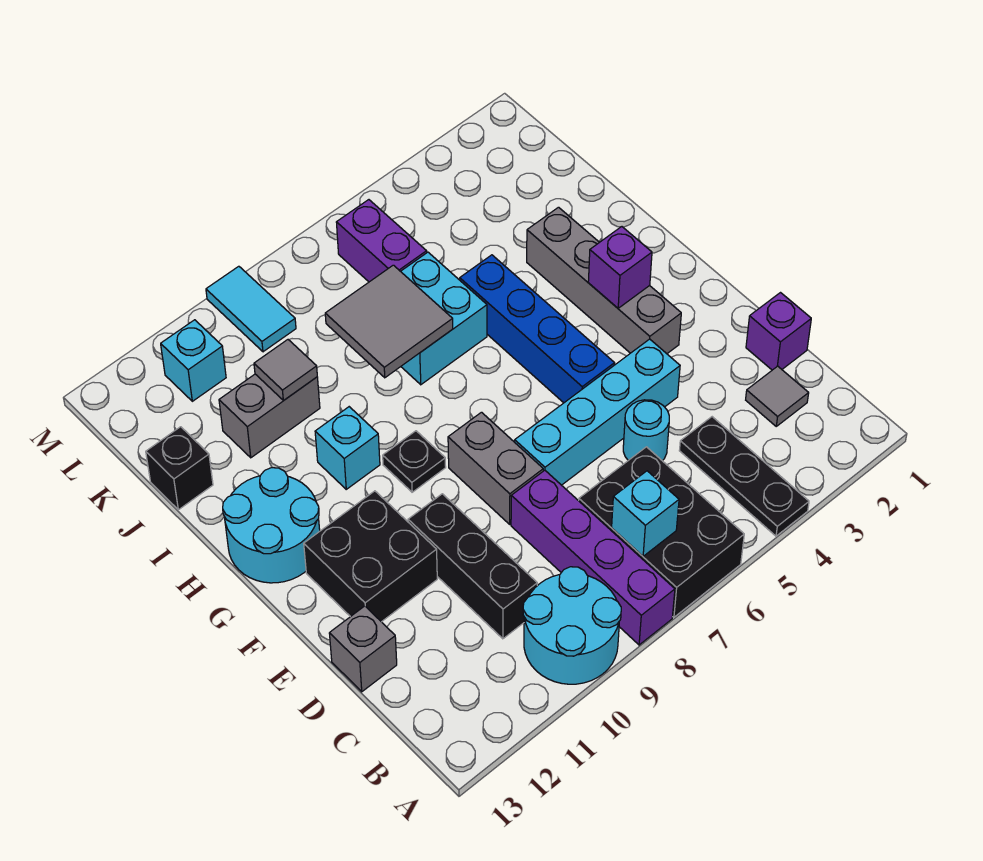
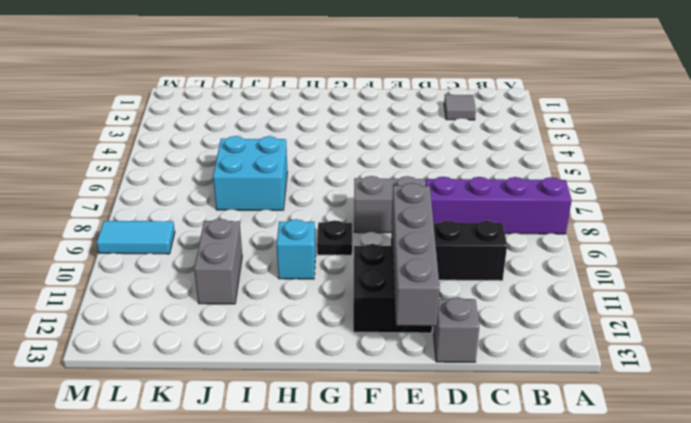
grey 1x4 brick [392,183,440,326] -> grey 1x4 brick turned to [527,207,681,354]
none -> black 1x3 plate [679,417,809,536]
none -> black 2x3 brick [579,447,744,617]
none -> cyan 2x2 round brick [523,567,621,684]

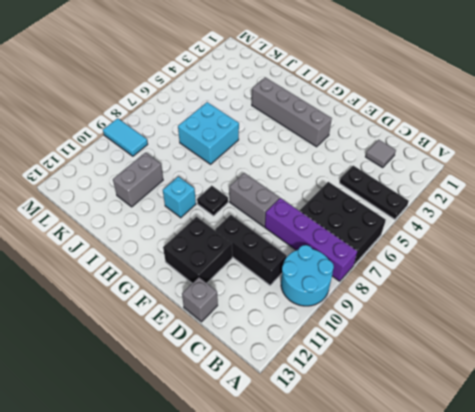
none -> purple 1x1 brick [746,293,811,370]
none -> cyan 1x1 round brick [623,400,669,461]
none -> cyan 1x4 brick [515,339,680,485]

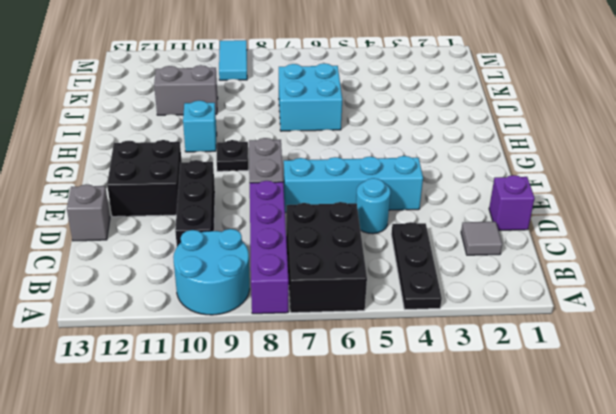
none -> grey 1x4 brick [527,207,681,354]
none -> blue 1x4 brick [460,255,615,403]
none -> cyan 2x2 round brick [223,468,320,583]

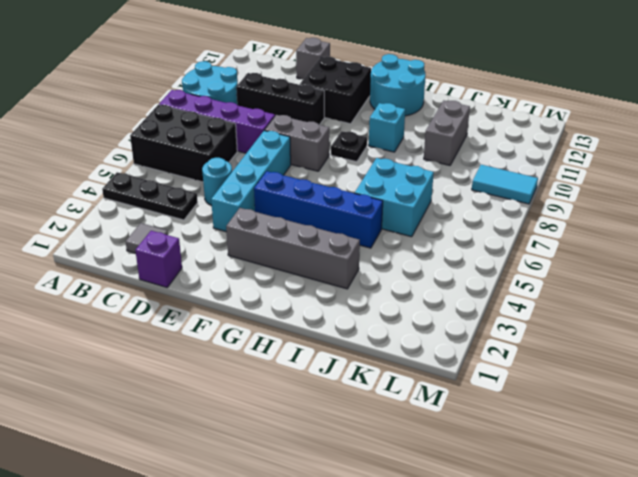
none -> black 1x1 brick [146,427,213,510]
none -> purple 1x2 brick [336,200,427,282]
none -> cyan 1x1 brick [161,320,226,401]

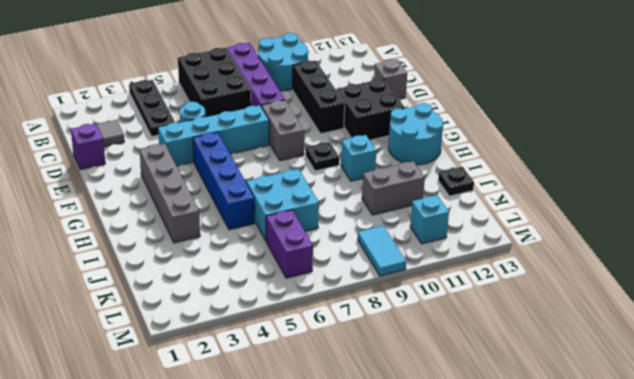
black 1x1 plate [438,167,474,196] -> black 1x1 brick [146,427,213,510]
none -> cyan 1x1 brick [612,471,679,556]
none -> purple 1x1 brick [588,227,652,308]
none -> grey 2x2 tile [325,265,453,378]

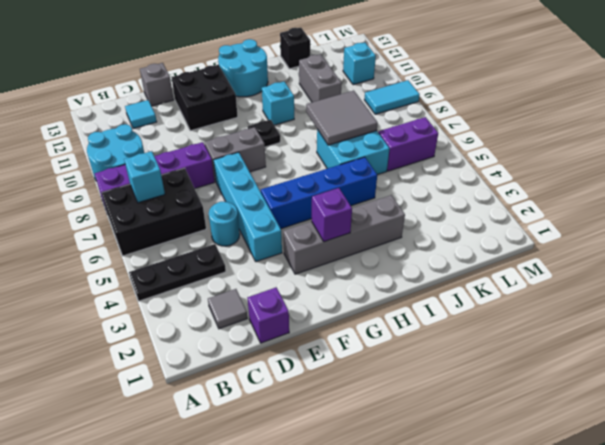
cyan 1x1 tile [125,100,157,129] -> none
none -> black 1x3 brick [408,494,537,639]
none -> grey 1x1 tile [254,340,317,400]

